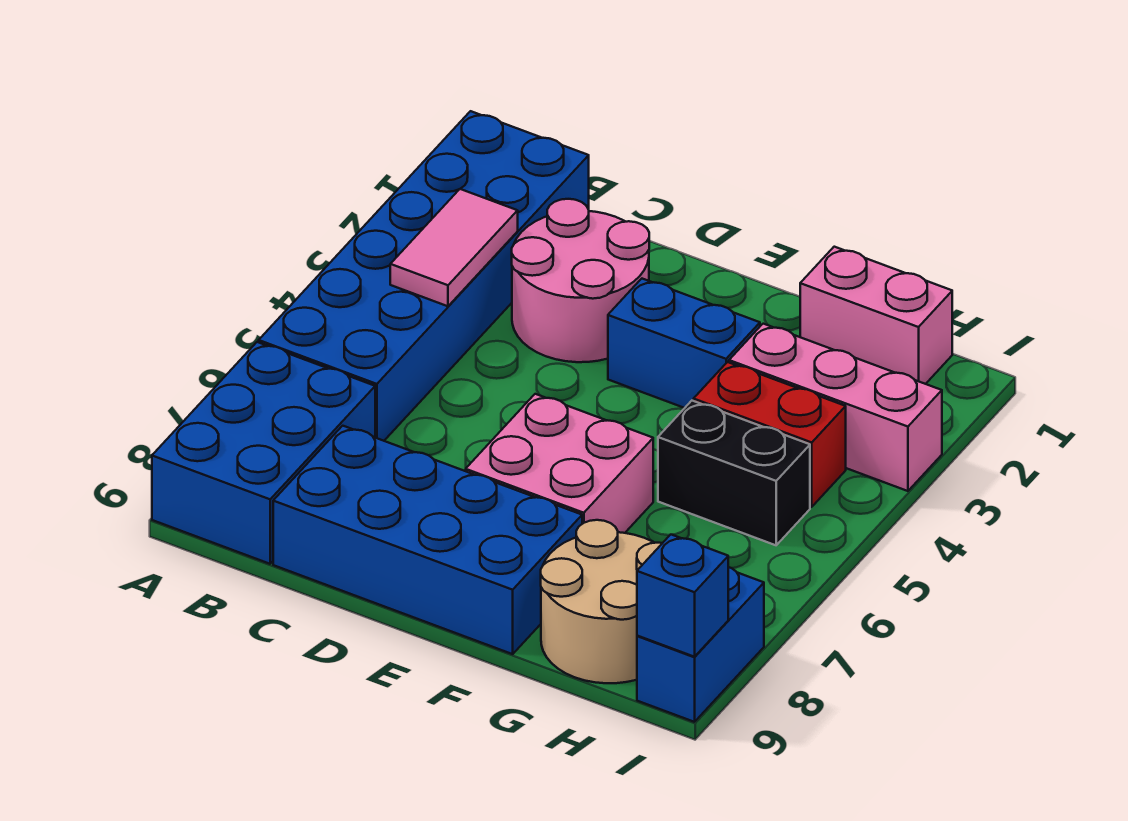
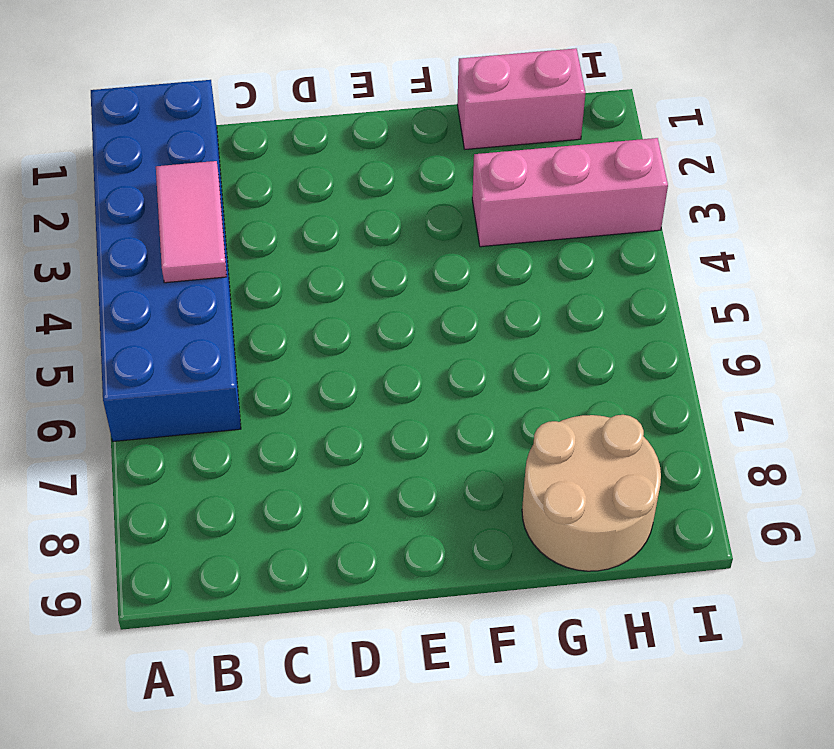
none -> blue 2x3 brick [152,342,375,564]
none -> pink 2x2 round brick [512,199,649,362]
none -> blue 2x4 brick [273,426,582,654]

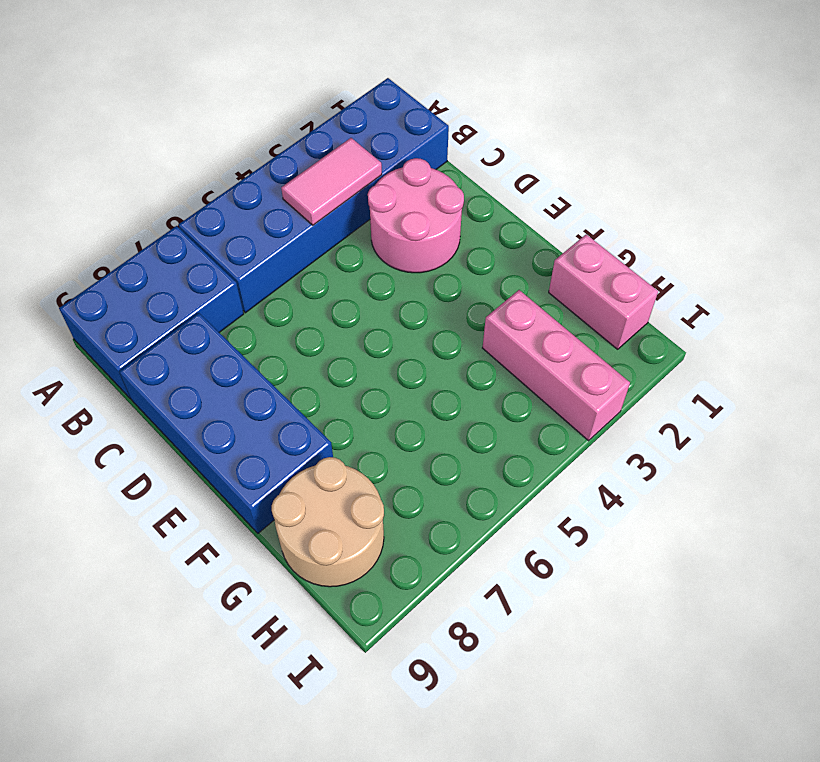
none -> blue 1x2 brick [608,279,760,408]
none -> pink 2x2 brick [466,394,653,533]
none -> red 1x2 brick [694,362,846,507]

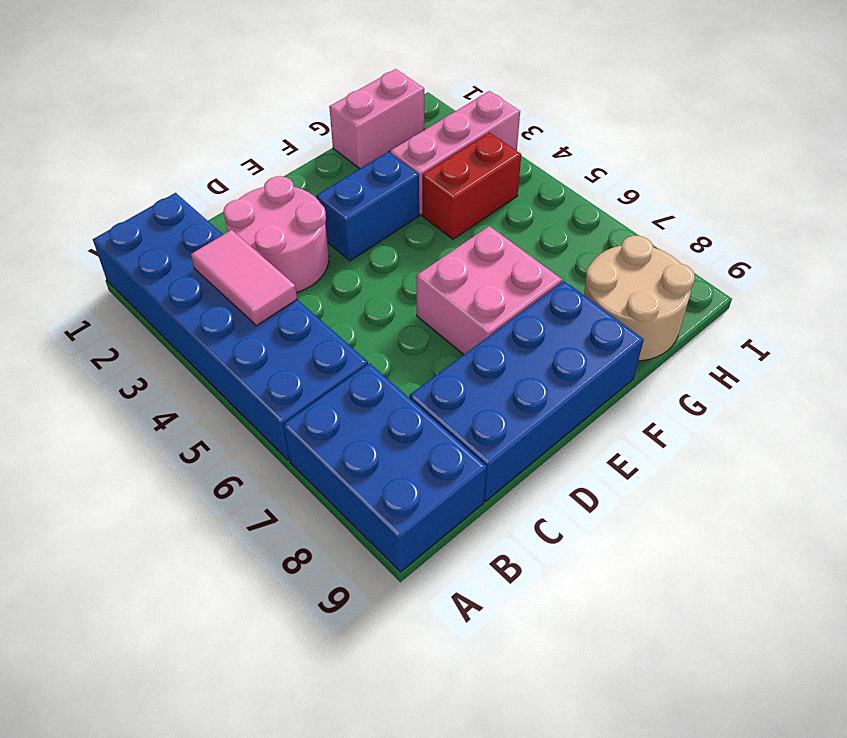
none -> black 1x2 brick [658,401,810,545]
none -> blue 1x2 brick [637,567,764,722]
none -> blue 1x1 brick [637,535,728,657]

